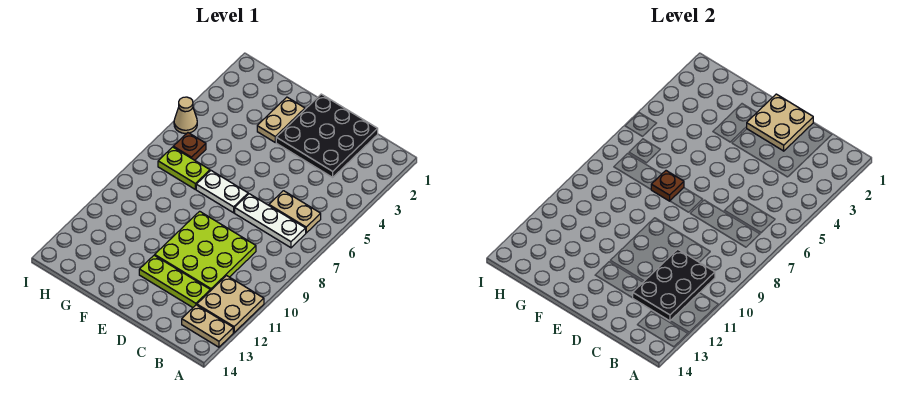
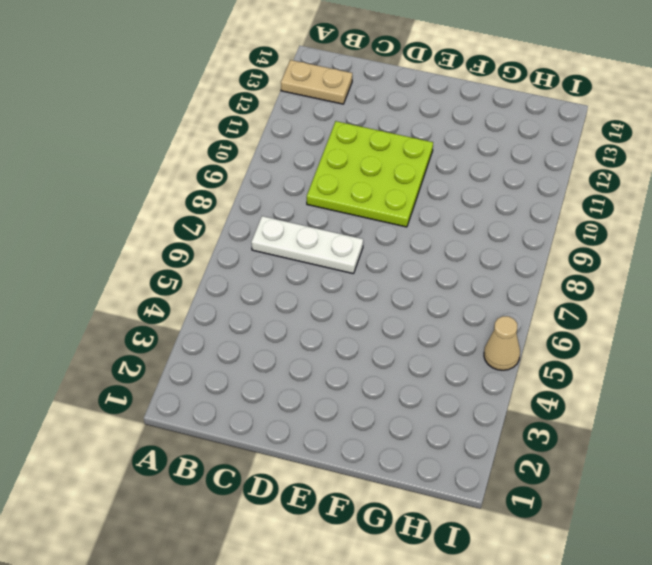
none -> tan 2x2 plate [197,276,264,333]
none -> tan 1x2 plate [269,191,321,233]
none -> black 3x3 plate [276,94,378,177]

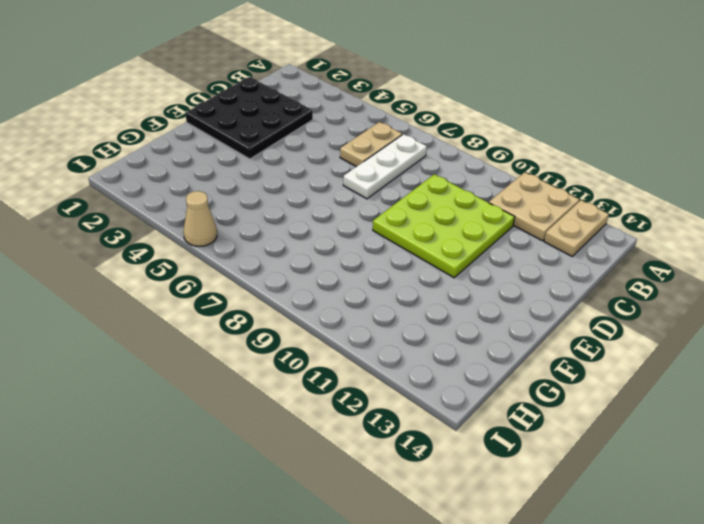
none -> lime 1x3 plate [139,255,210,307]
none -> white 1x2 plate [196,171,248,213]
none -> tan 1x2 plate [257,97,305,142]

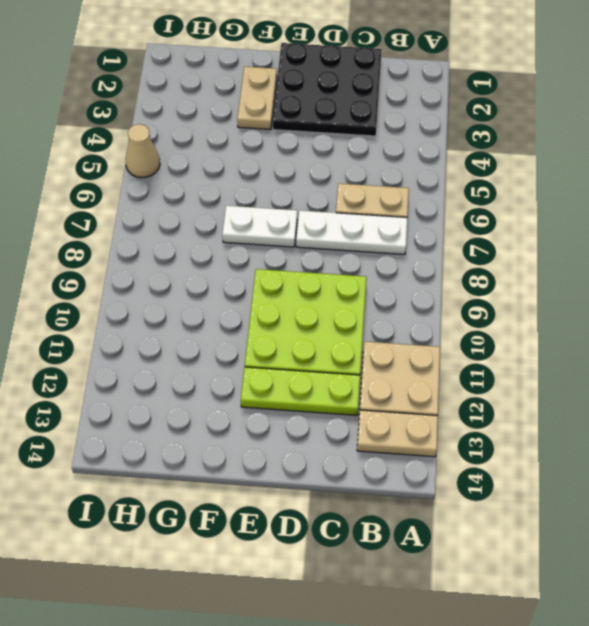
none -> lime 1x2 plate [158,147,210,189]
none -> brown 1x1 plate [173,133,206,160]
none -> black 2x3 plate [633,249,715,321]

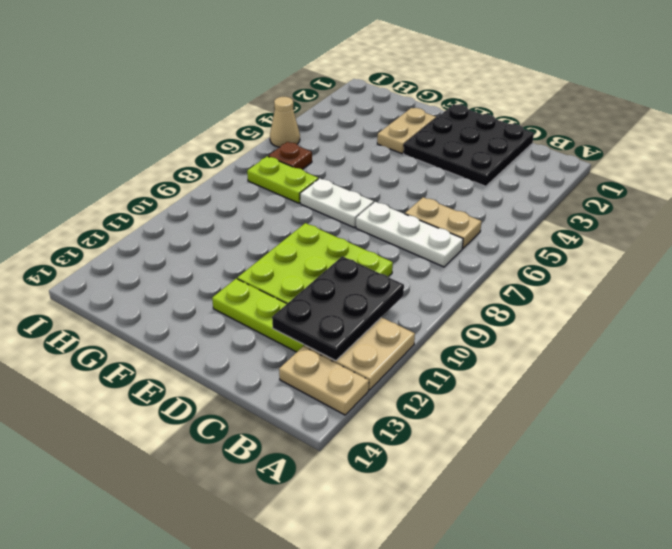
none -> tan 2x2 plate [747,94,813,151]
none -> brown 1x1 plate [651,171,684,201]

